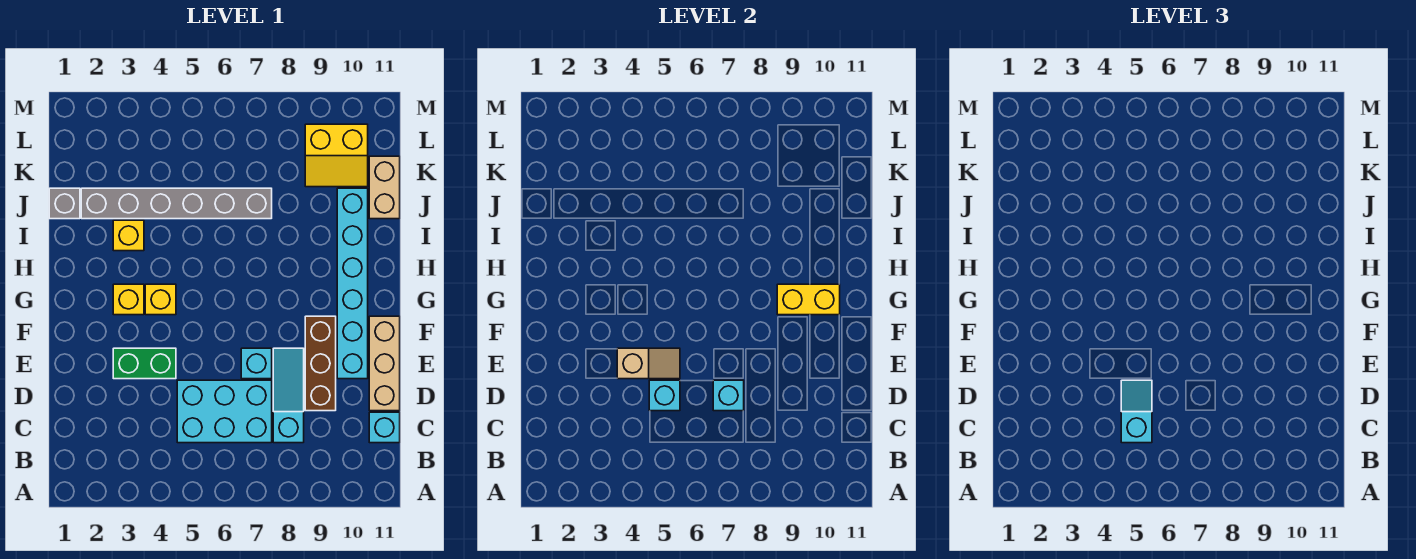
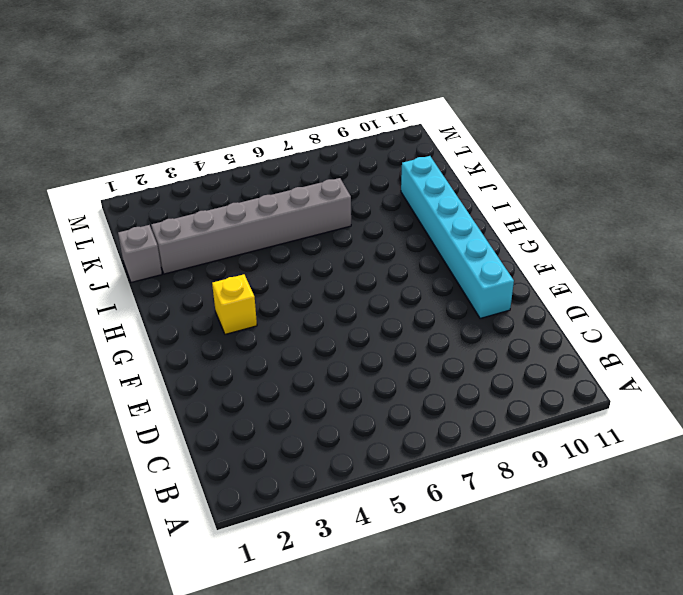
none -> cyan 2x3 brick [177,380,272,443]
none -> cyan 1x3 slope [273,348,304,443]
none -> cyan 1x1 brick [369,412,400,443]

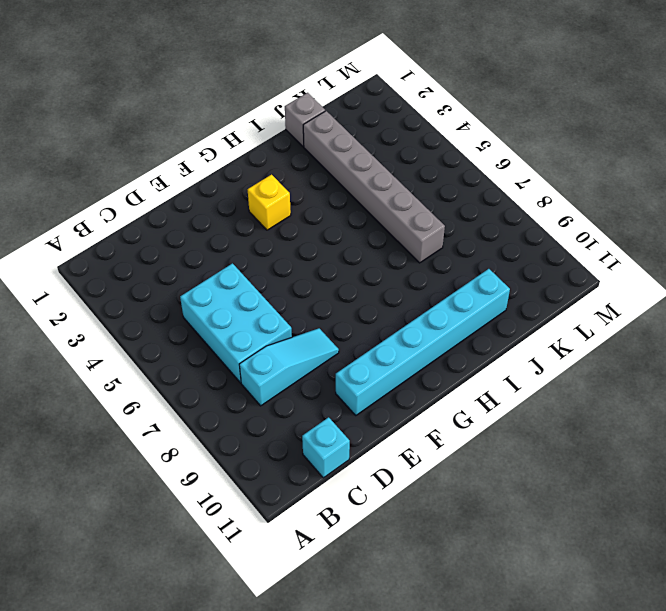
none -> brown 1x3 brick [305,316,336,411]
none -> tan 1x3 brick [369,316,400,411]
none -> green 1x2 brick [113,348,176,379]

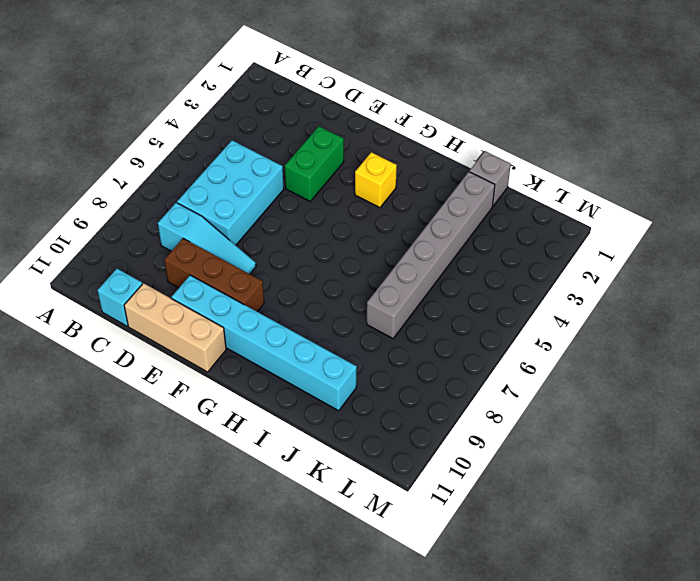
none -> cyan 1x1 brick [241,348,272,379]
none -> yellow 1x1 brick [145,284,176,315]
none -> yellow 1x1 brick [113,220,144,251]

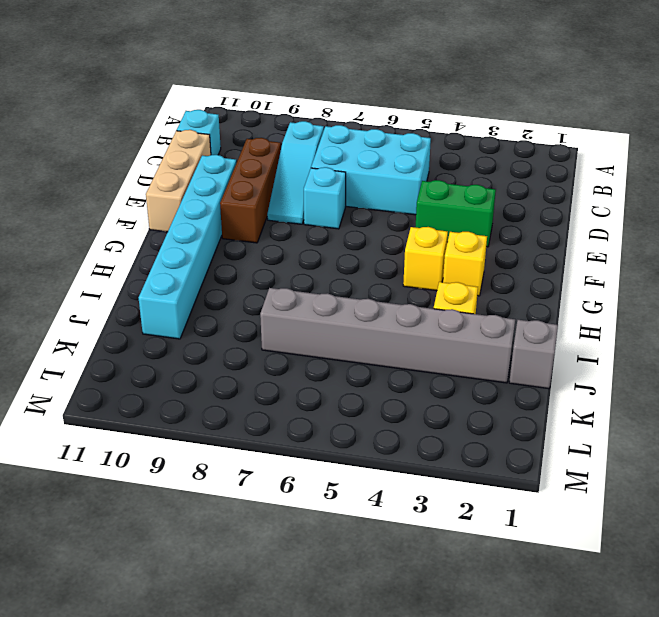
none -> tan 1x2 brick [369,156,400,219]
none -> yellow 2x2 slope [305,124,368,187]
none -> cyan 1x1 brick [649,380,680,411]

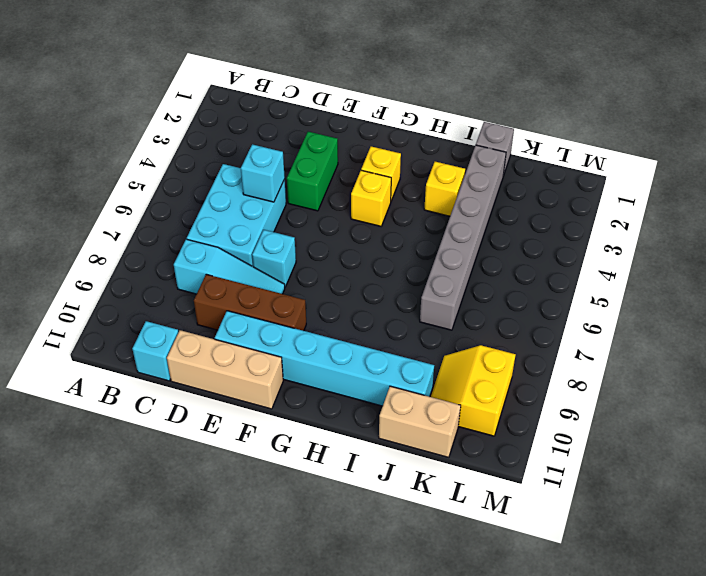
none -> cyan 1x1 brick [713,380,744,411]
none -> tan 1x2 slope [617,348,680,379]
none -> yellow 1x2 brick [777,284,840,315]

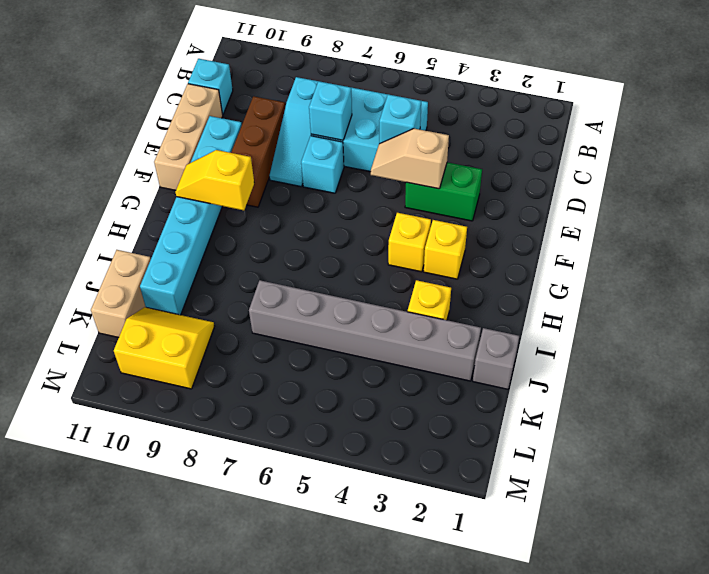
yellow 1x2 slope [175,150,254,210] -> yellow 1x2 brick [777,284,840,315]
none -> cyan 1x2 slope [1121,380,1152,443]

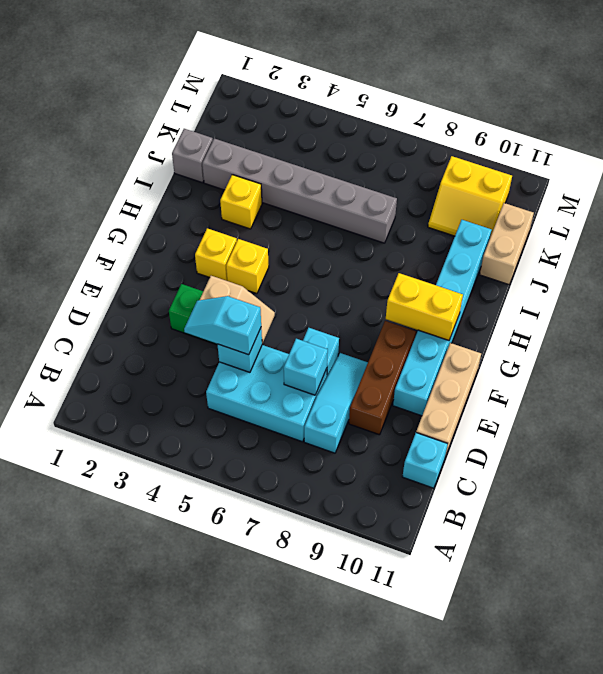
cyan 1x2 slope [184,296,261,355] -> cyan 1x2 slope turned to [1121,380,1152,443]

